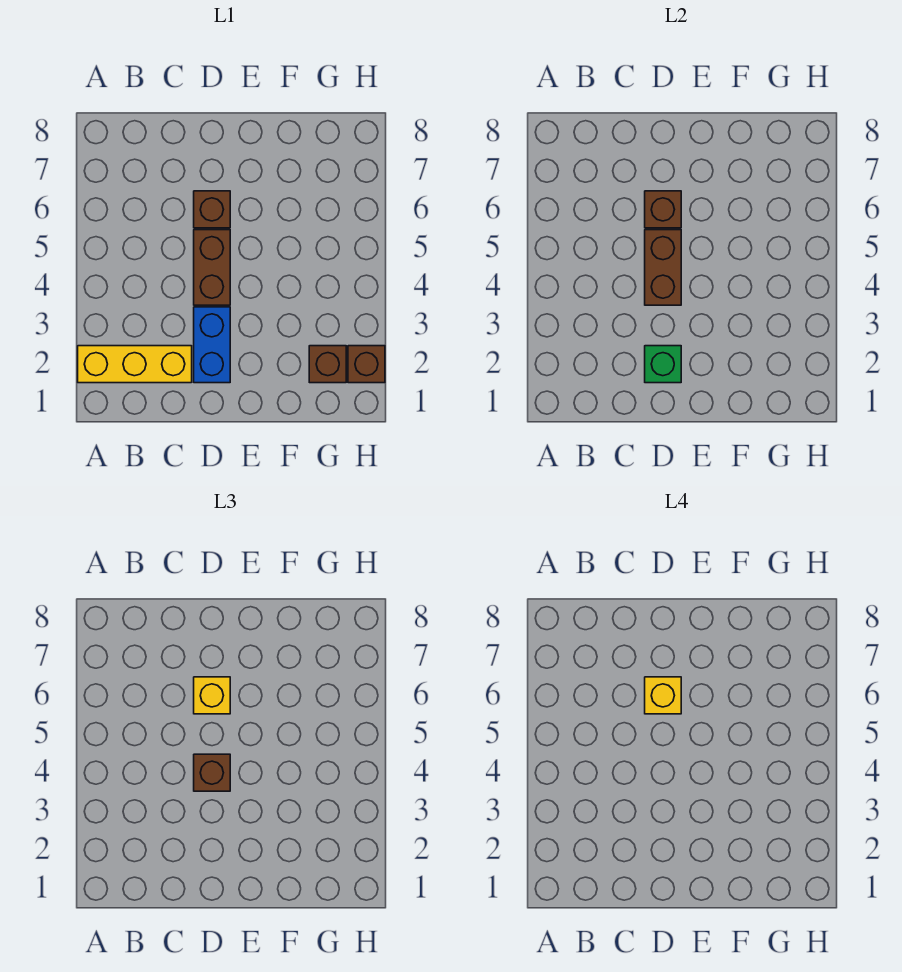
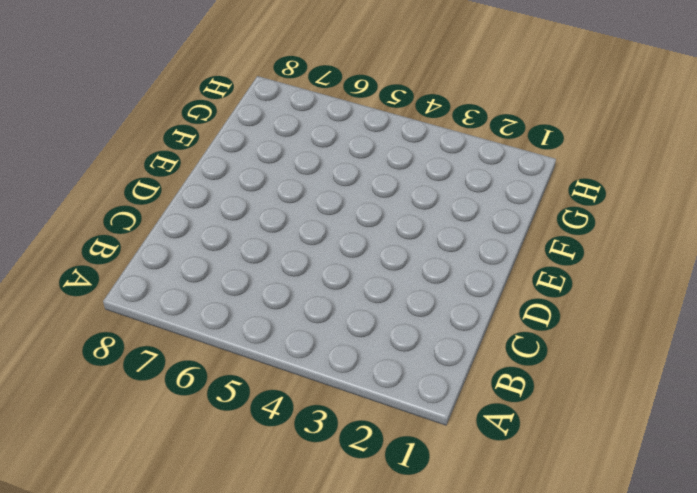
none -> yellow 1x3 brick [78,346,192,383]
none -> blue 1x2 brick [194,307,230,383]
none -> brown 1x2 brick [194,230,230,305]

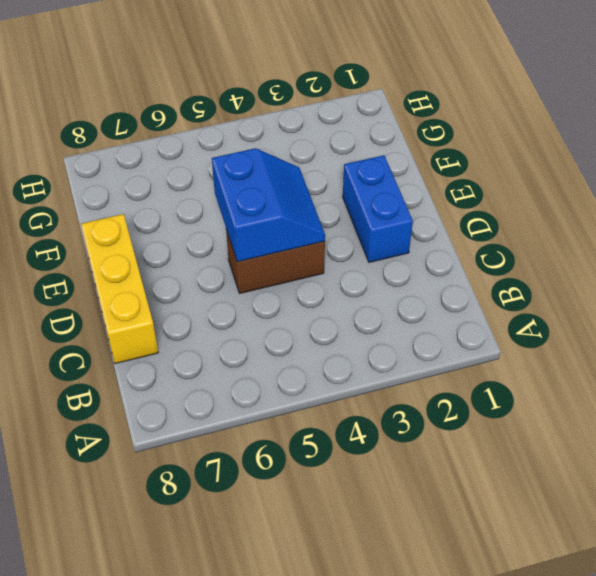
yellow 1x3 brick [81,214,158,364] -> yellow 1x3 brick moved to [78,346,192,383]
blue 1x2 brick [343,155,413,262] -> blue 1x2 brick turned to [194,307,230,383]
blue 2x2 slope [212,148,325,262] -> brown 1x2 brick [645,230,681,305]
none -> brown 1x1 brick [194,191,230,228]
none -> brown 1x1 brick [309,346,346,383]
none -> brown 1x1 brick [348,346,385,383]

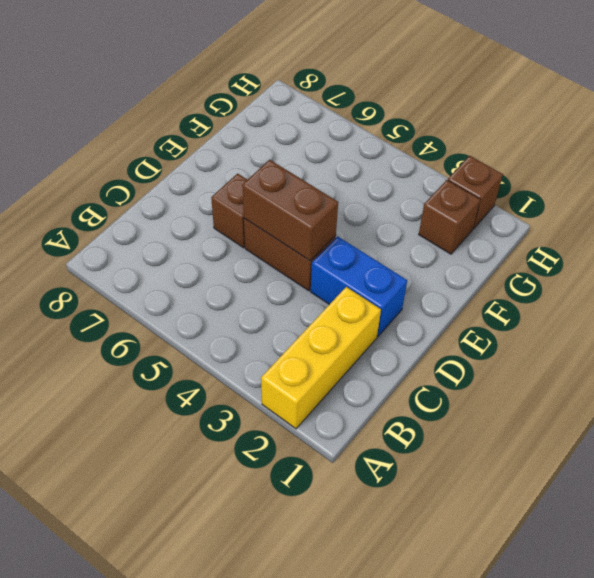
none -> green 1x1 brick [645,346,681,383]
none -> brown 1x1 brick [645,191,681,228]
none -> brown 1x1 brick [194,754,230,791]

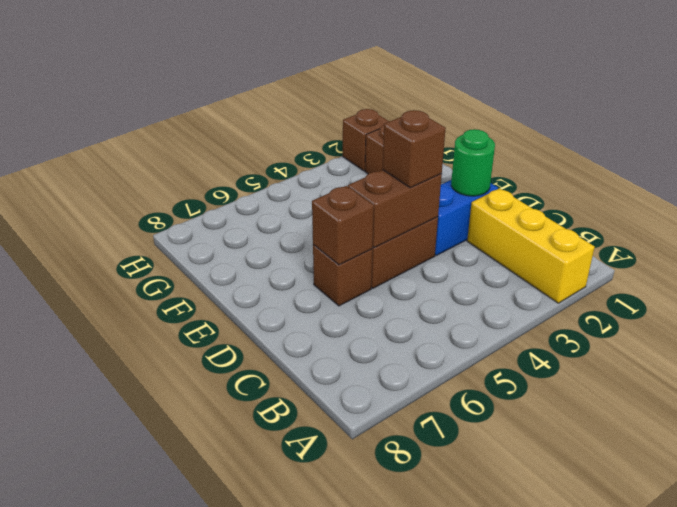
green 1x1 round brick [451,129,495,196] -> green 1x1 brick [645,346,681,383]
none -> yellow 1x1 brick [194,677,230,714]
none -> yellow 1x1 brick [645,677,681,714]

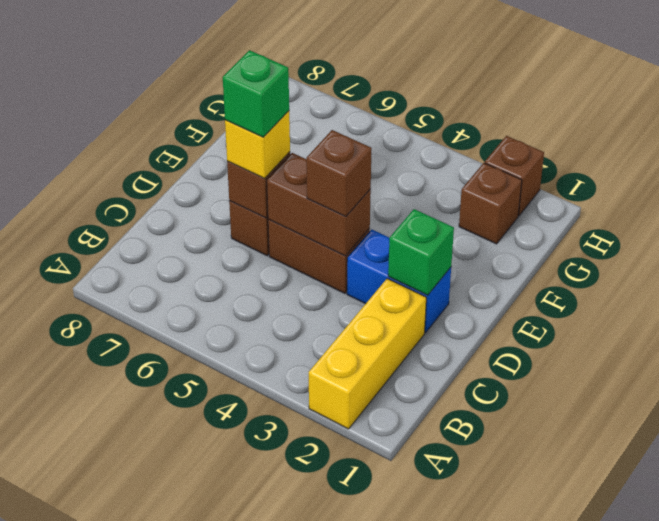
green 1x1 brick [223,50,289,137] -> yellow 1x1 brick [645,677,681,714]

